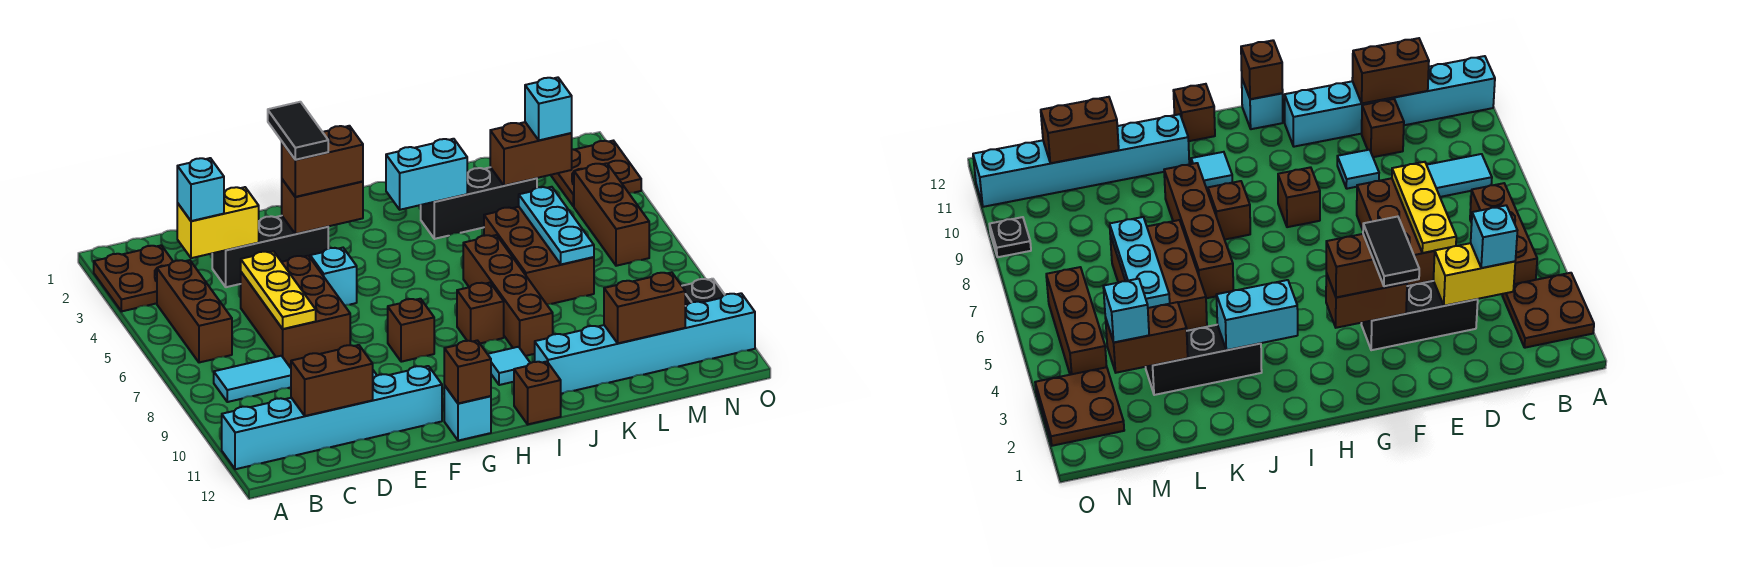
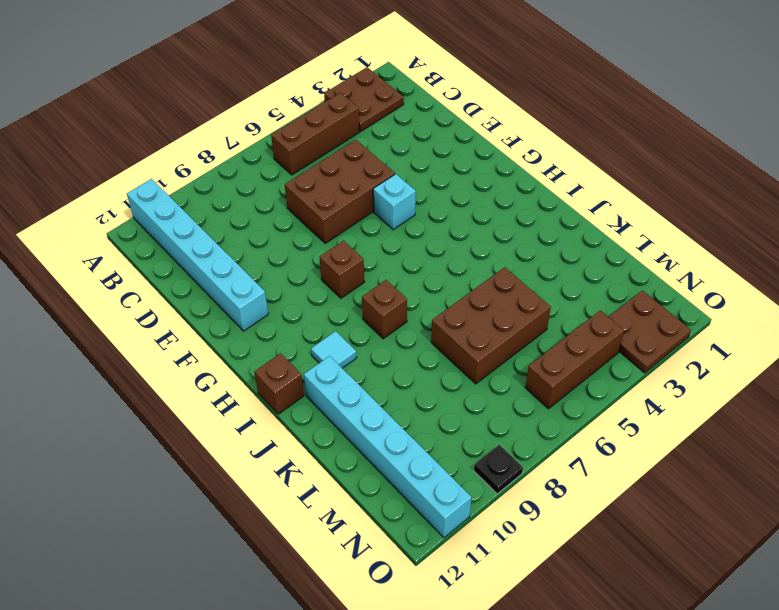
none -> cyan 1x2 tile [214,356,291,402]
none -> black 1x3 brick [212,216,328,287]
none -> brown 1x1 brick [1362,99,1404,157]
none -> cyan 1x1 tile [1337,150,1379,189]

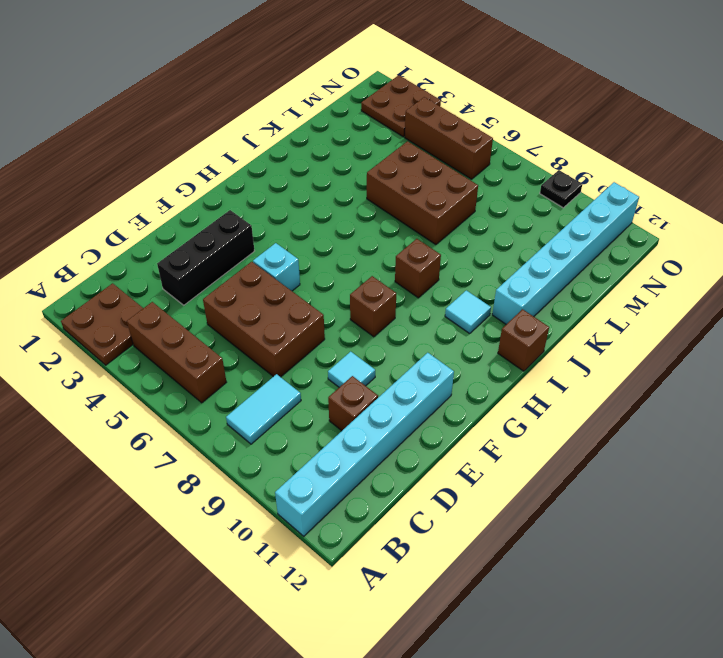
none -> cyan 1x1 brick [444,386,491,441]
none -> black 1x3 brick [421,167,537,239]
none -> brown 1x4 brick [463,235,553,356]
none -> yellow 1x2 brick [177,187,259,258]

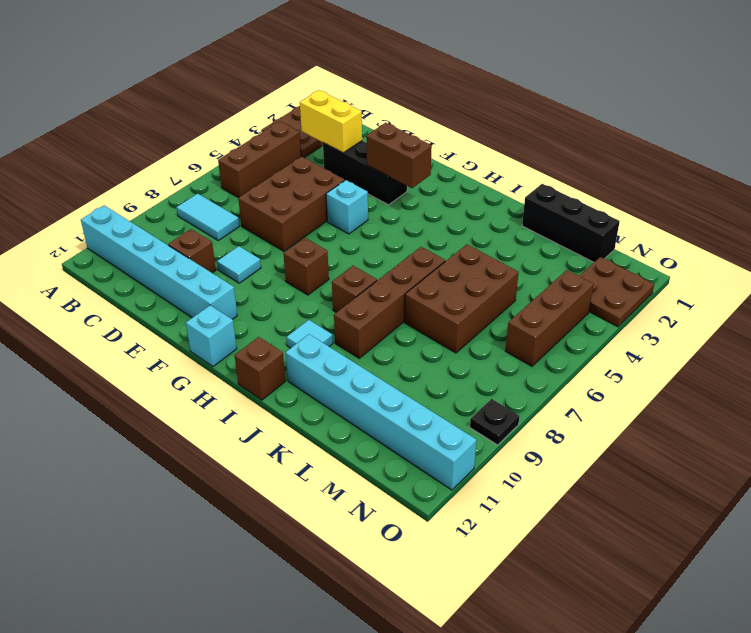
black 1x3 brick [522,184,620,262] -> black 1x3 brick moved to [421,167,537,239]
none -> brown 1x2 brick [291,345,373,416]
none -> yellow 1x3 plate [241,251,316,329]
none -> brown 1x1 brick [444,340,491,403]
none -> cyan 1x2 brick [386,139,467,210]

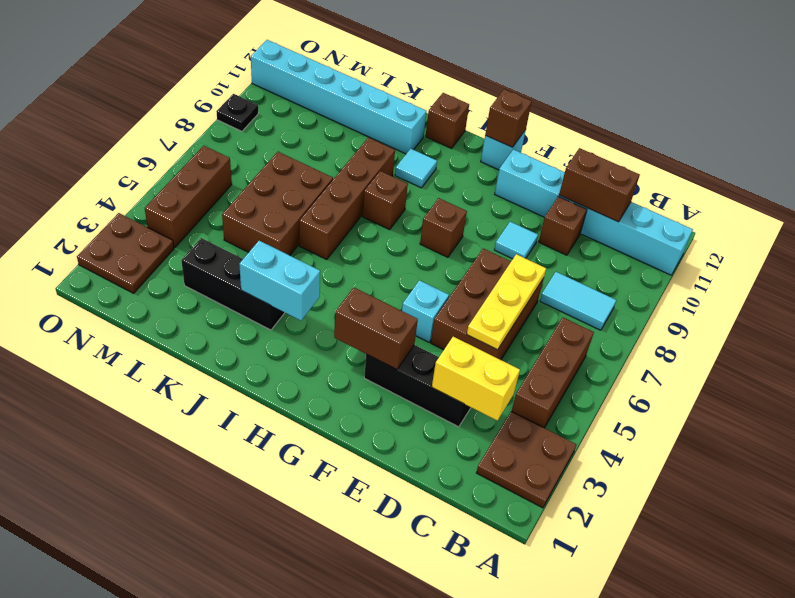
none -> brown 1x2 brick [490,122,572,186]
none -> cyan 1x3 plate [519,187,594,265]
none -> brown 1x2 brick [604,272,685,343]
none -> cyan 1x1 brick [177,158,224,221]

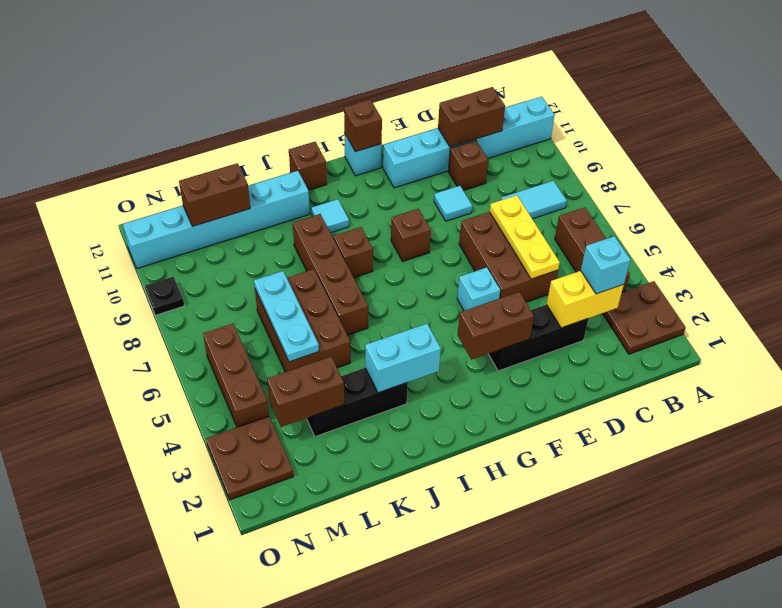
none -> brown 1x2 brick [282,126,363,197]
none -> cyan 1x1 brick [525,77,572,140]
none -> black 1x2 tile [268,102,328,160]

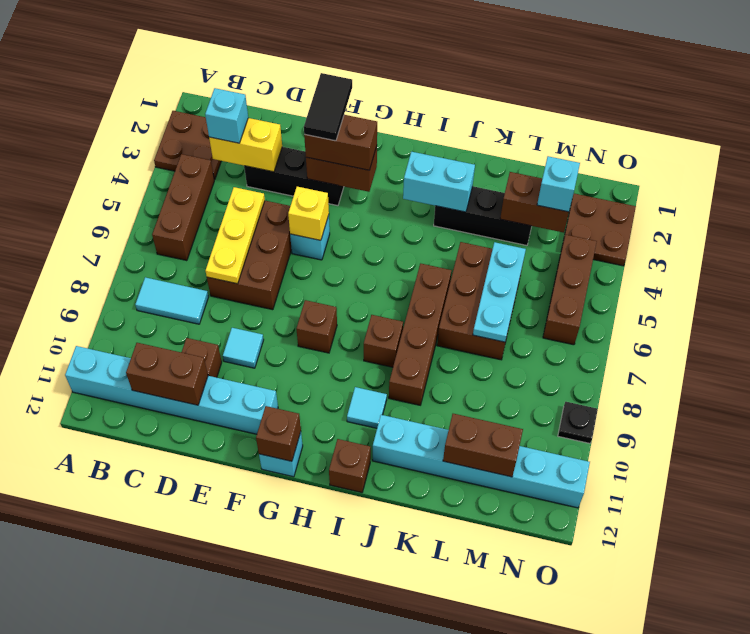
yellow 1x1 brick [288,187,329,240] -> none

